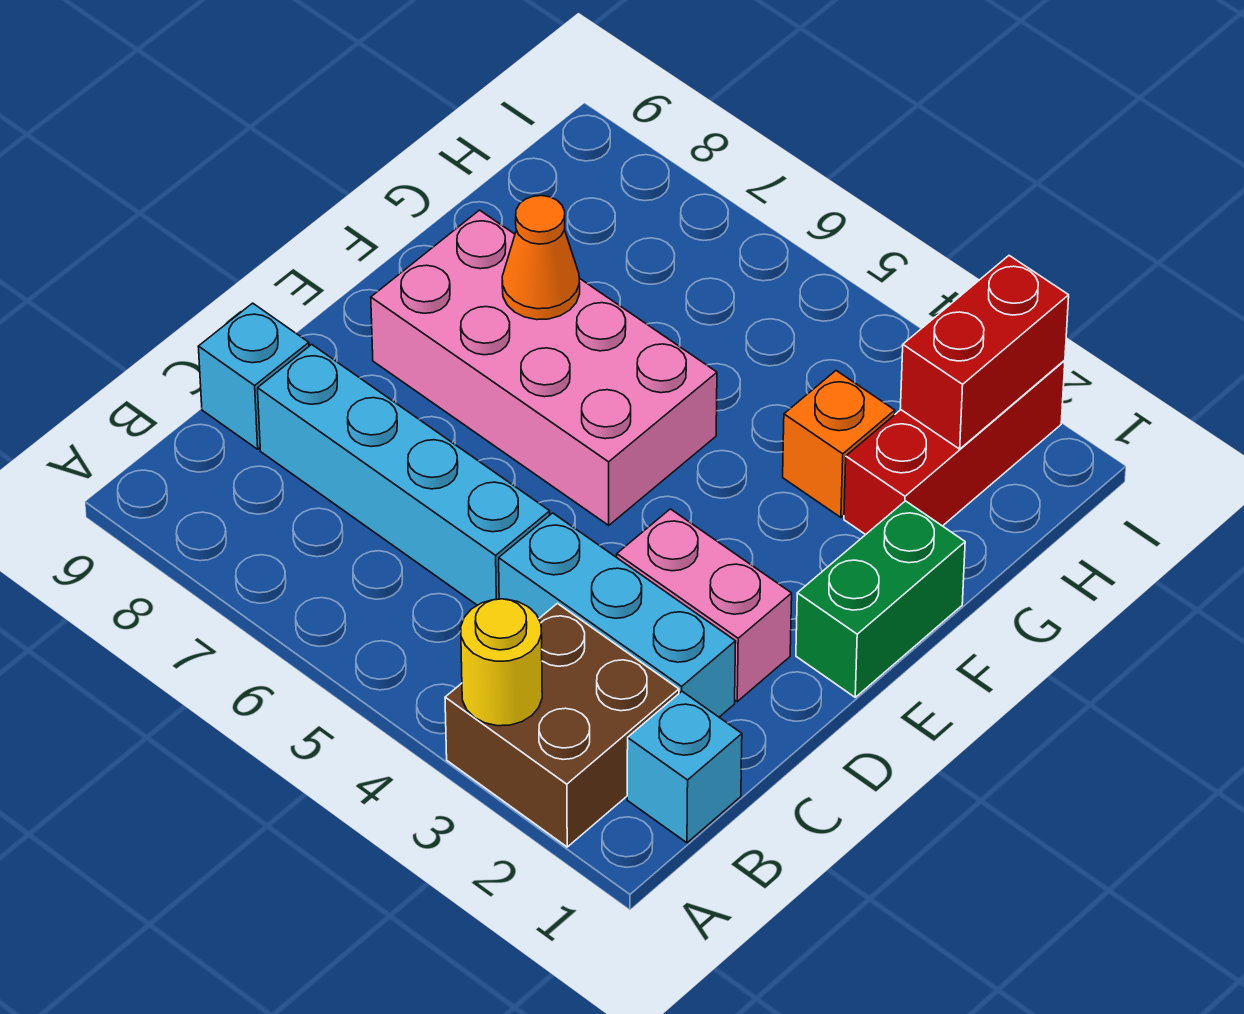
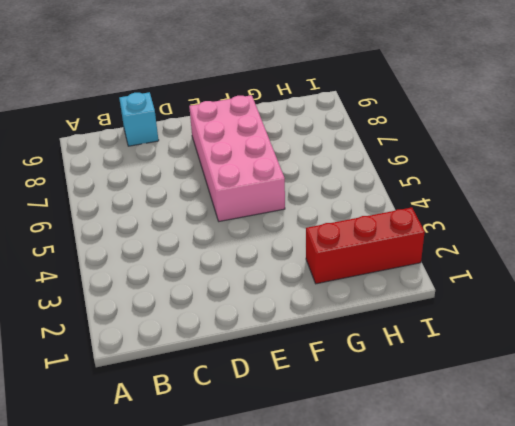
none -> brown 2x2 brick [445,603,679,847]
none -> cyan 1x1 brick [627,691,742,843]
none -> cyan 1x3 brick [499,513,736,717]

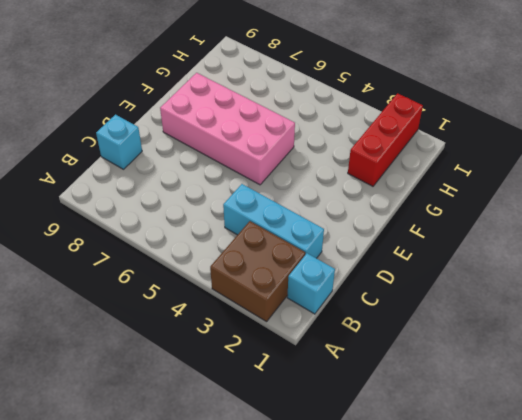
none -> cyan 1x4 brick [258,344,550,605]
none -> pink 1x2 brick [617,509,792,701]
none -> green 1x2 brick [796,501,965,697]

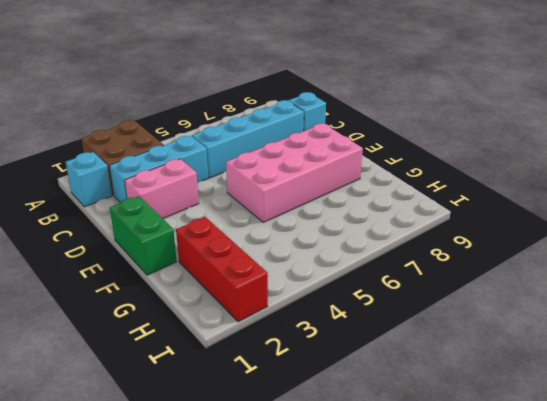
none -> orange 1x1 brick [783,371,895,517]
none -> yellow 1x1 round brick [461,599,542,726]
none -> orange 1x1 cone [502,196,580,320]

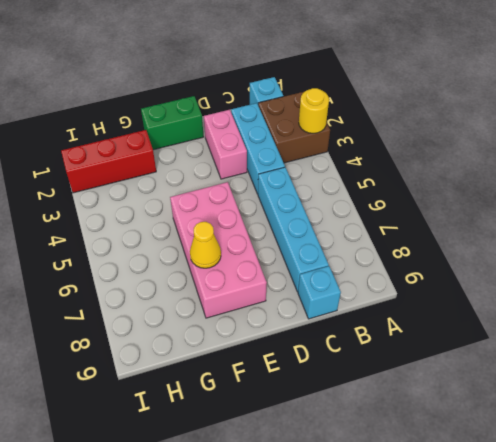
yellow 1x1 cone [190,222,221,268] -> orange 1x1 cone [502,196,580,320]
none -> orange 1x1 brick [783,371,895,517]
none -> red 1x2 brick [900,256,1069,449]

